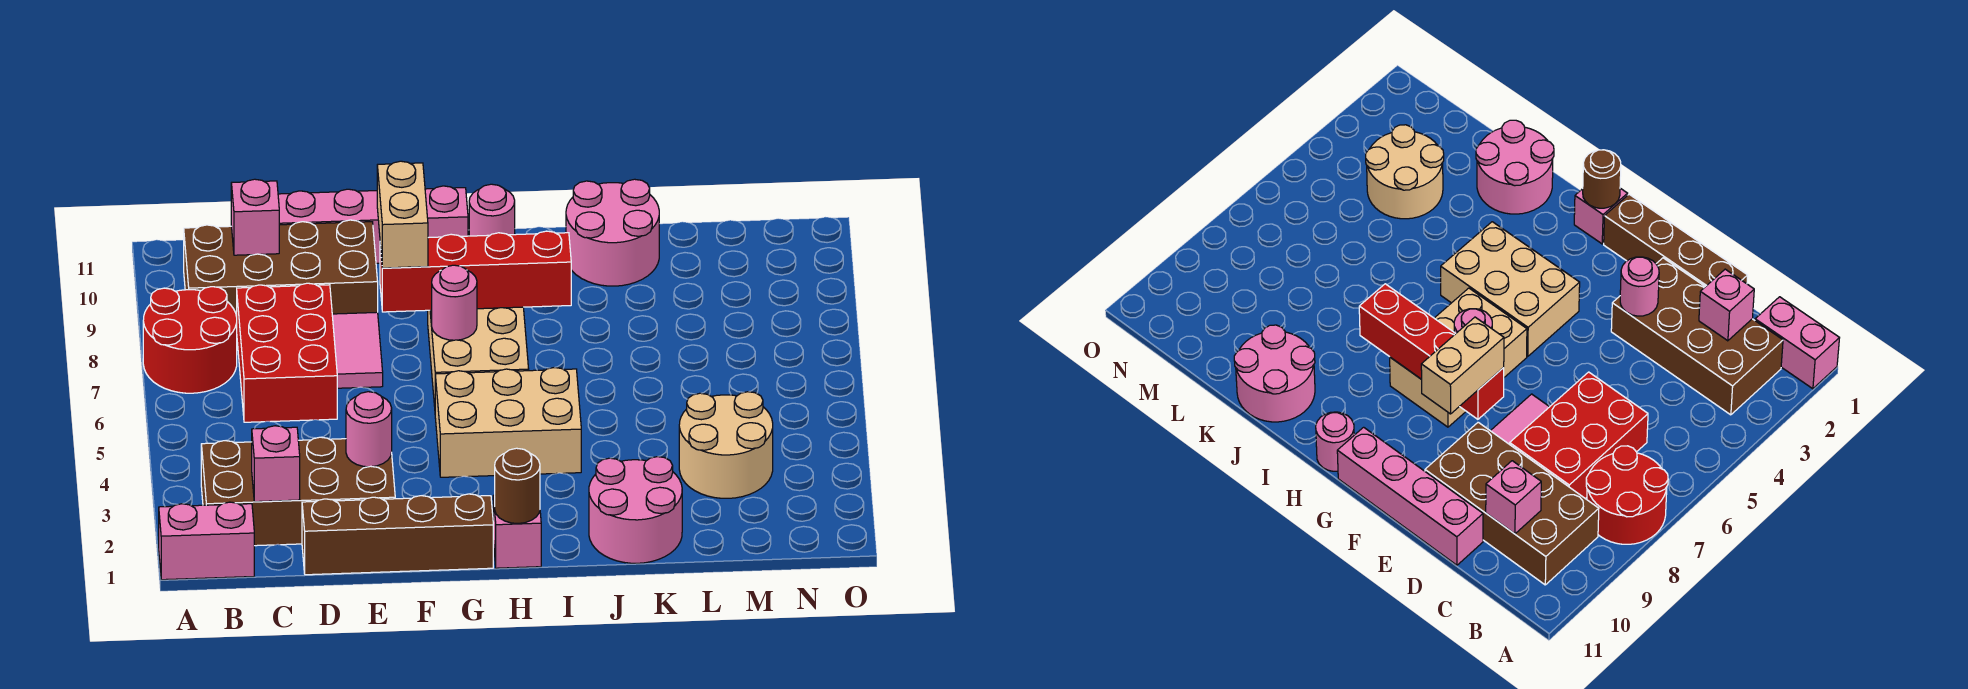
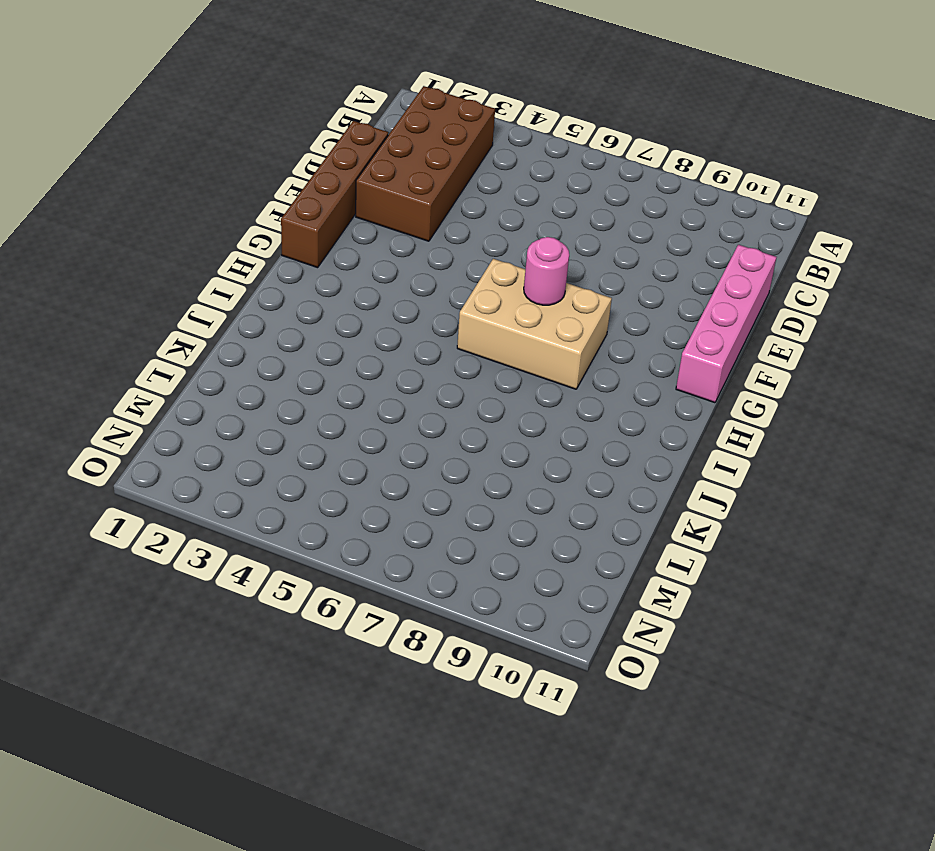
none -> pink 1x2 brick [159,502,254,580]
none -> red 2x2 round brick [143,287,237,393]
none -> brown 2x4 brick [184,220,378,317]

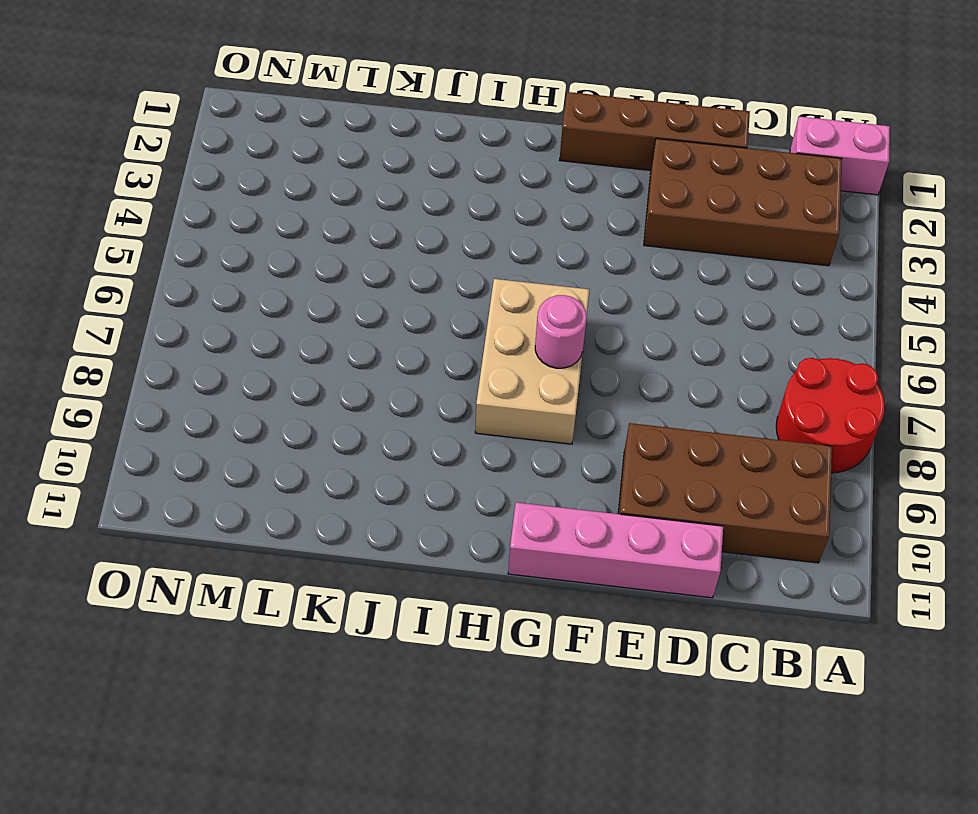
none -> red 2x3 brick [237,283,337,422]
none -> pink 1x2 tile [332,312,383,388]
none -> tan 2x3 brick [435,367,581,477]

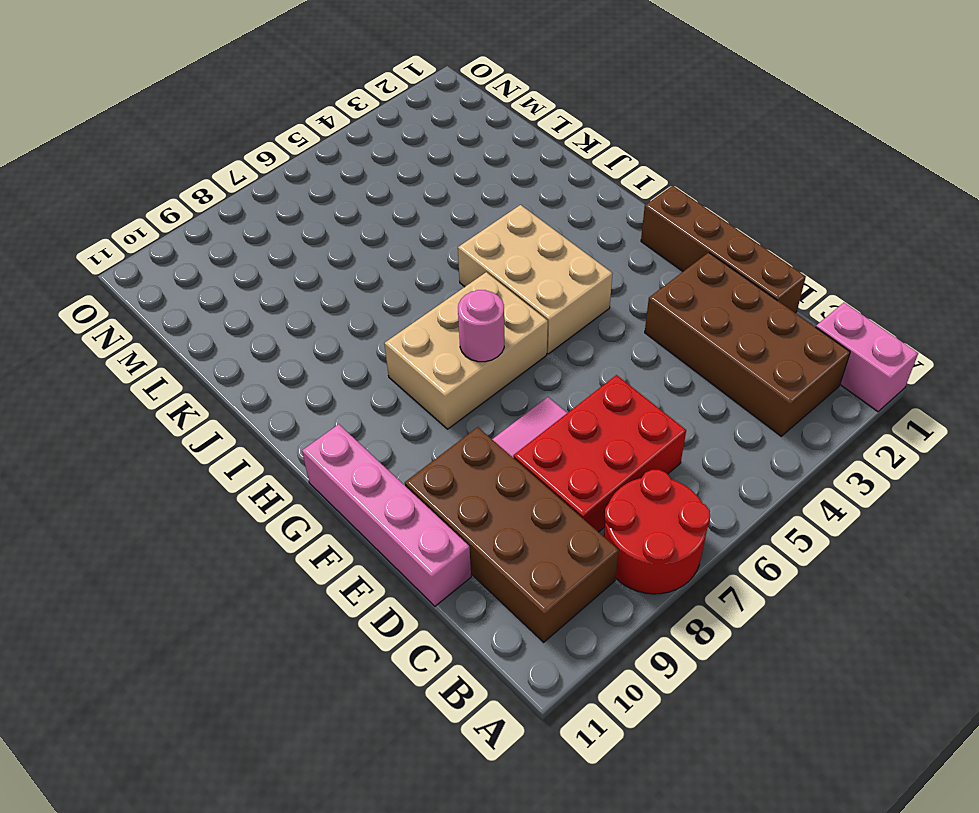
none -> pink 1x1 brick [493,495,541,568]
none -> pink 1x1 round brick [469,184,515,236]
none -> pink 2x2 round brick [589,457,682,563]

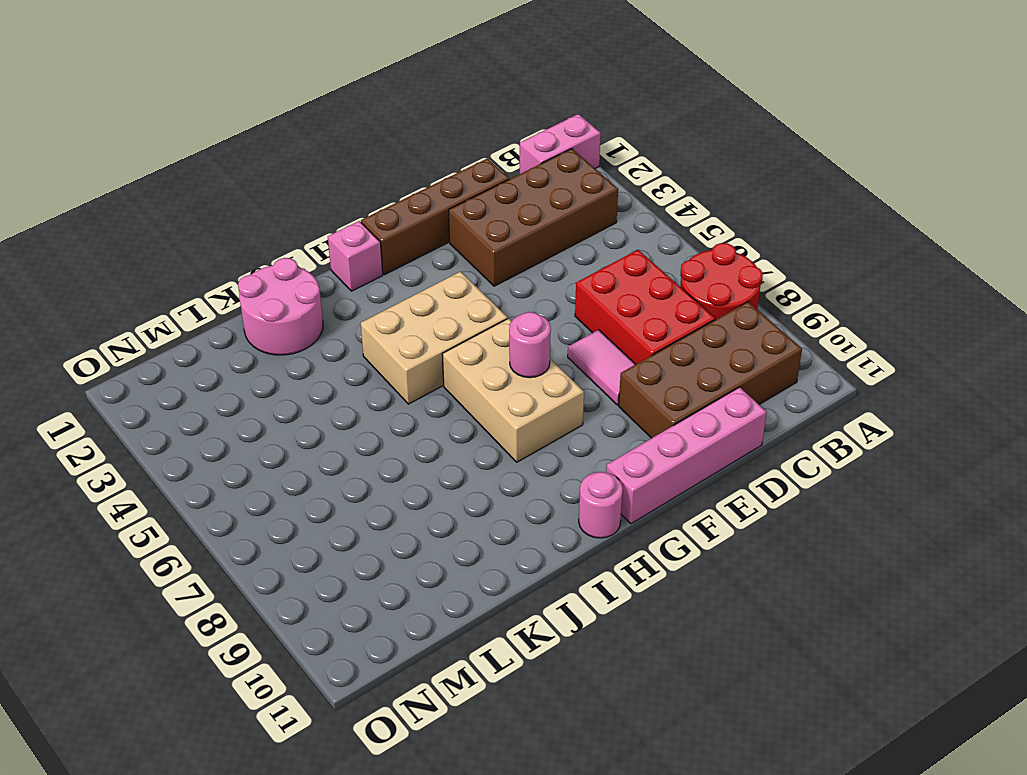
none -> pink 2x2 round brick [566,179,659,286]
none -> tan 2x2 round brick [679,392,773,498]
none -> pink 1x1 brick [252,426,300,502]

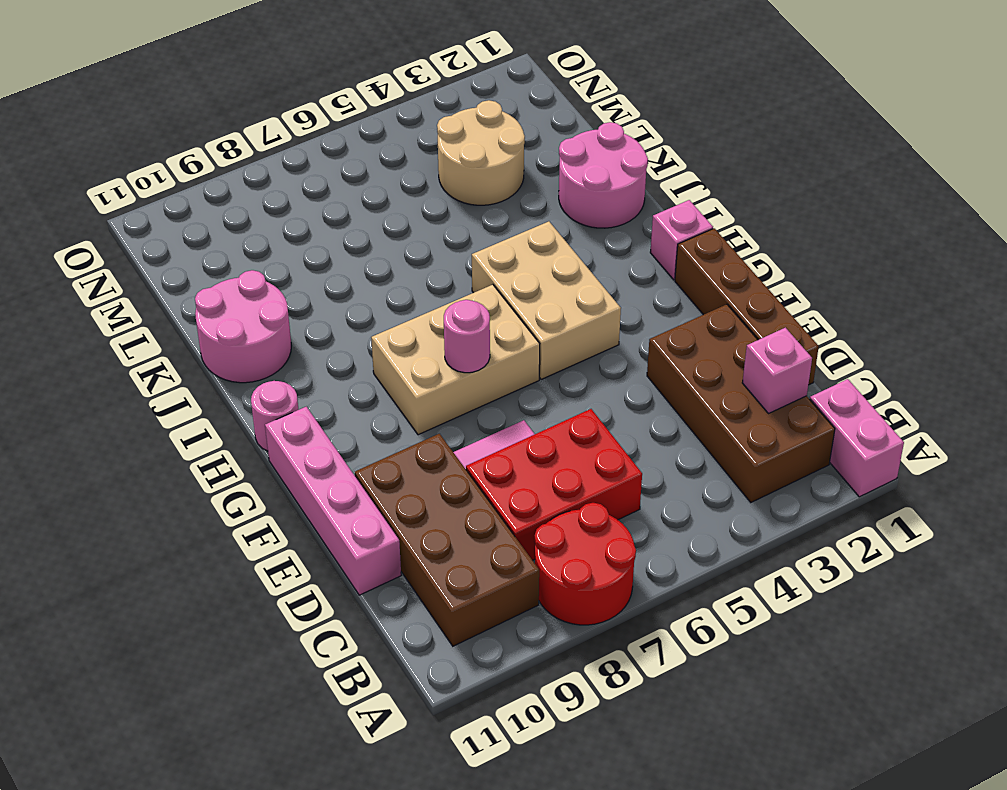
none -> pink 1x1 brick [231,179,279,255]
none -> pink 1x1 round brick [346,392,392,467]
none -> red 1x4 brick [380,231,571,312]

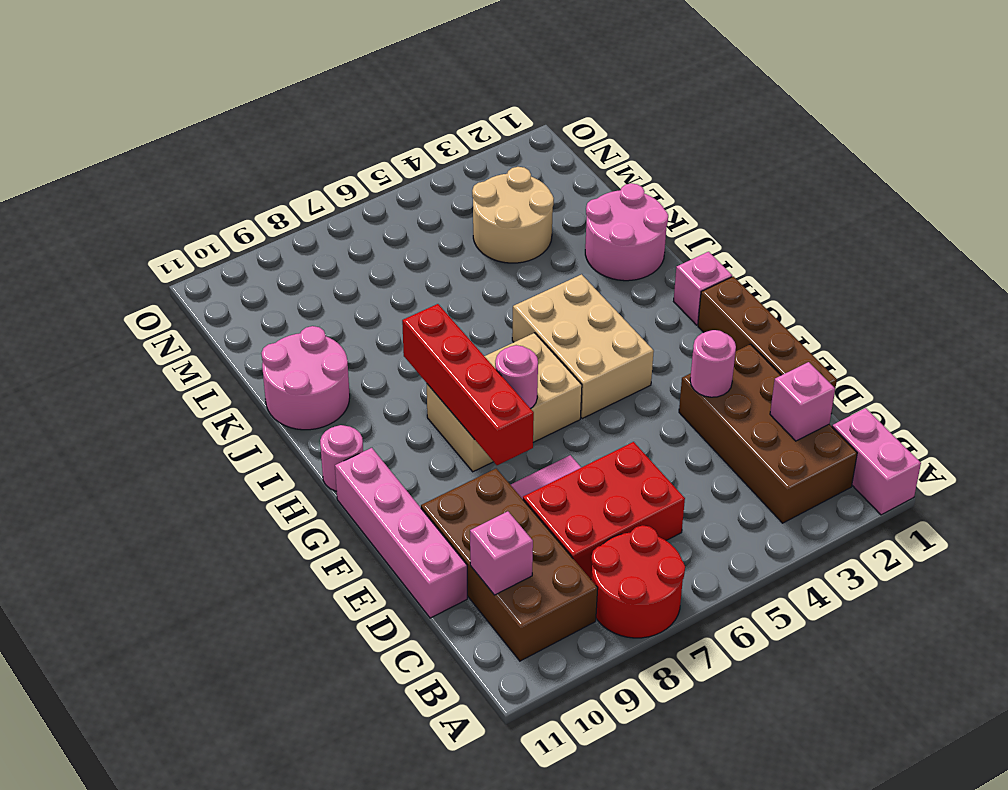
none -> brown 1x1 round brick [495,448,540,523]
none -> tan 1x2 brick [377,161,428,268]

